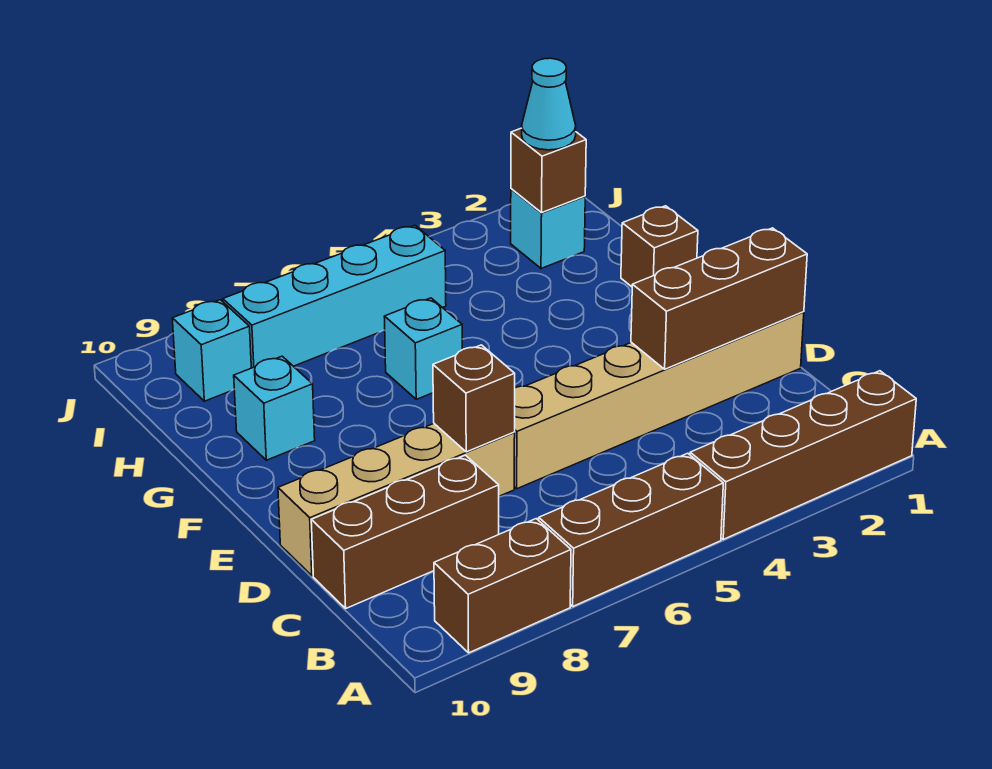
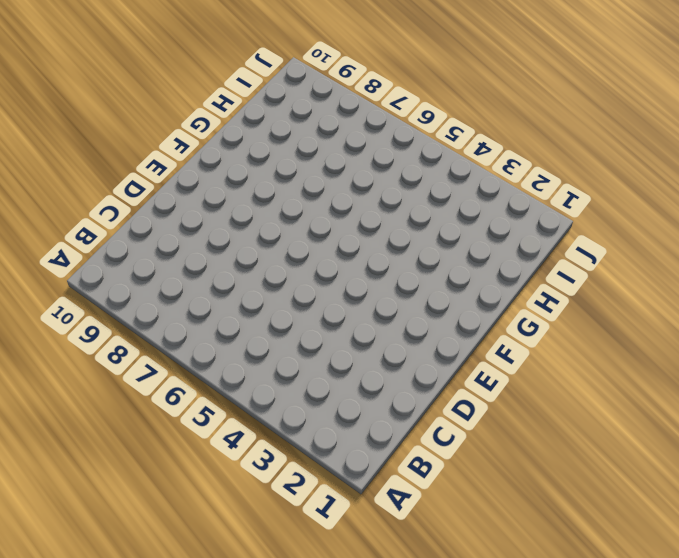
none -> brown 1x4 brick [690,371,916,539]
none -> brown 1x3 brick [539,453,723,606]
none -> brown 1x2 brick [434,519,571,653]

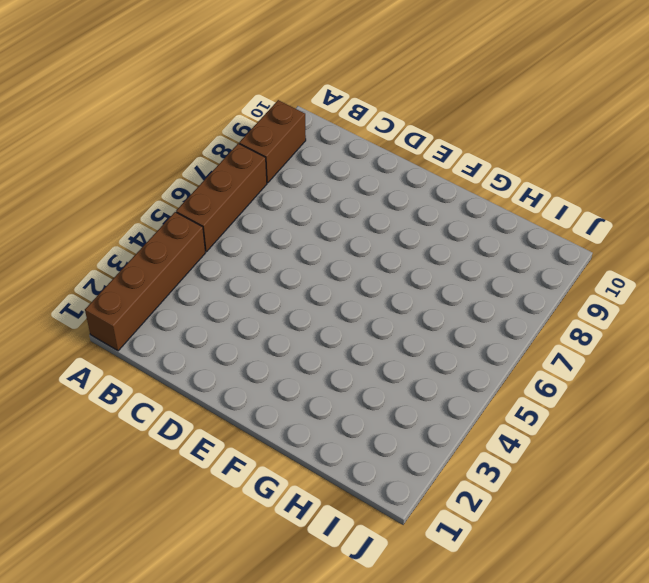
none -> brown 1x3 brick [311,455,499,608]
none -> tan 1x6 brick [514,312,804,489]
none -> tan 1x4 brick [278,424,515,576]

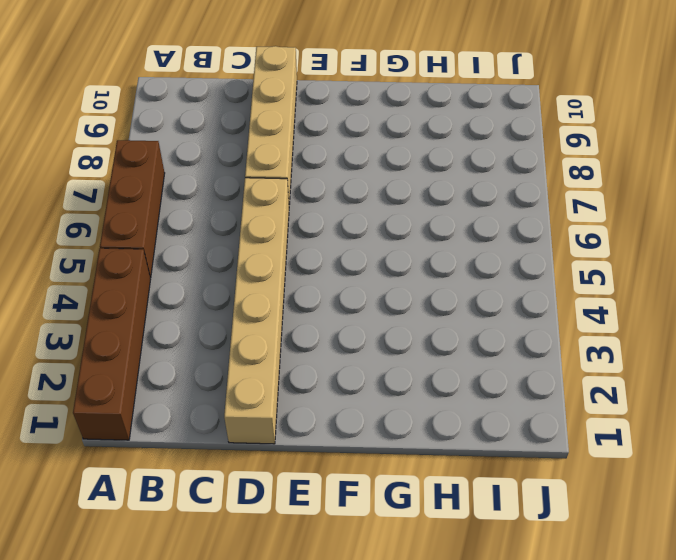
none -> brown 1x2 brick [434,519,571,653]
none -> brown 1x3 brick [311,455,499,608]
none -> brown 1x1 brick [621,206,698,287]

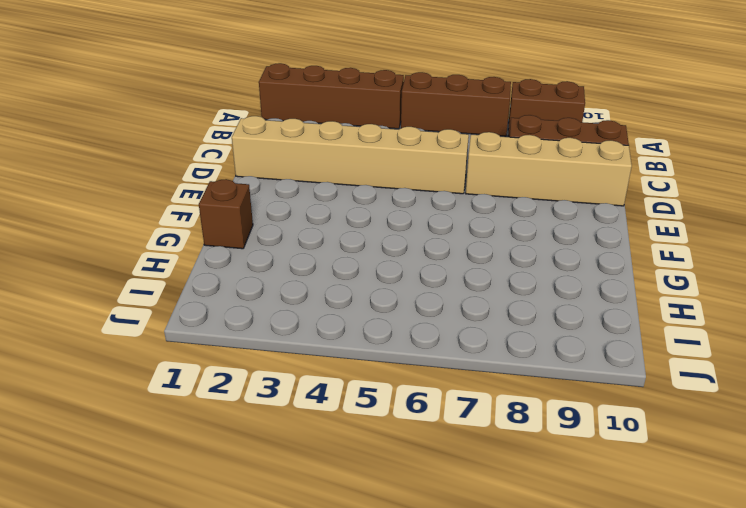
none -> cyan 1x1 brick [384,298,462,399]
none -> cyan 1x1 brick [234,356,315,460]
none -> cyan 1x1 brick [511,189,585,269]

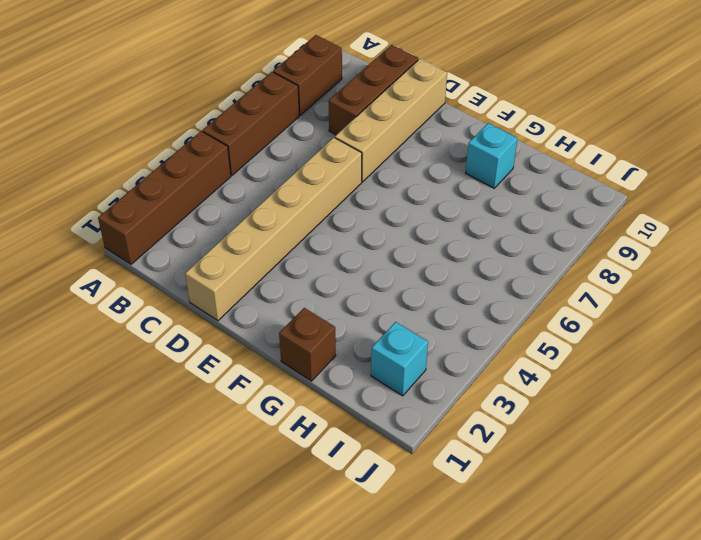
none -> cyan 1x1 brick [384,298,462,399]
none -> cyan 1x4 brick [223,226,446,368]
none -> cyan 1x1 brick [172,300,251,401]

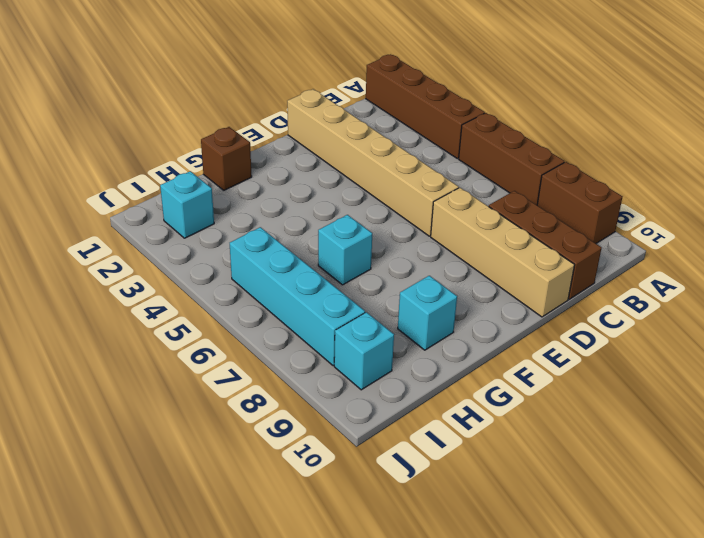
none -> brown 1x3 brick [631,228,807,369]
none -> brown 1x1 brick [433,345,515,452]
none -> brown 1x1 brick [511,128,586,213]

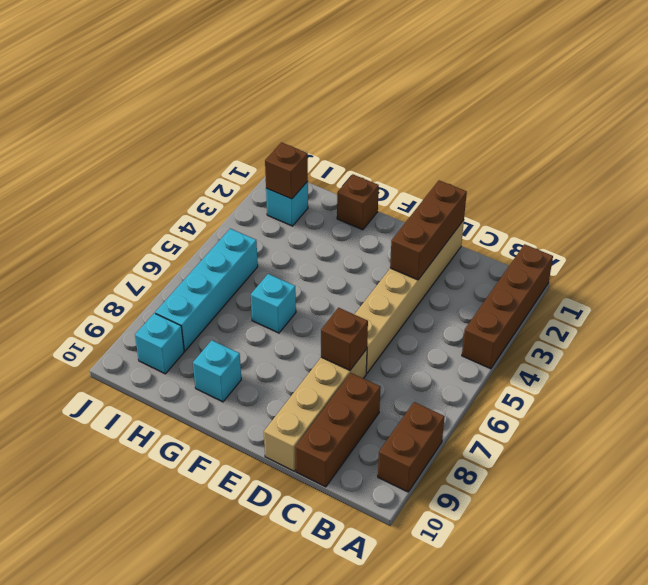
none -> brown 1x3 brick [539,453,723,606]
none -> cyan 1x1 cone [522,58,576,150]

